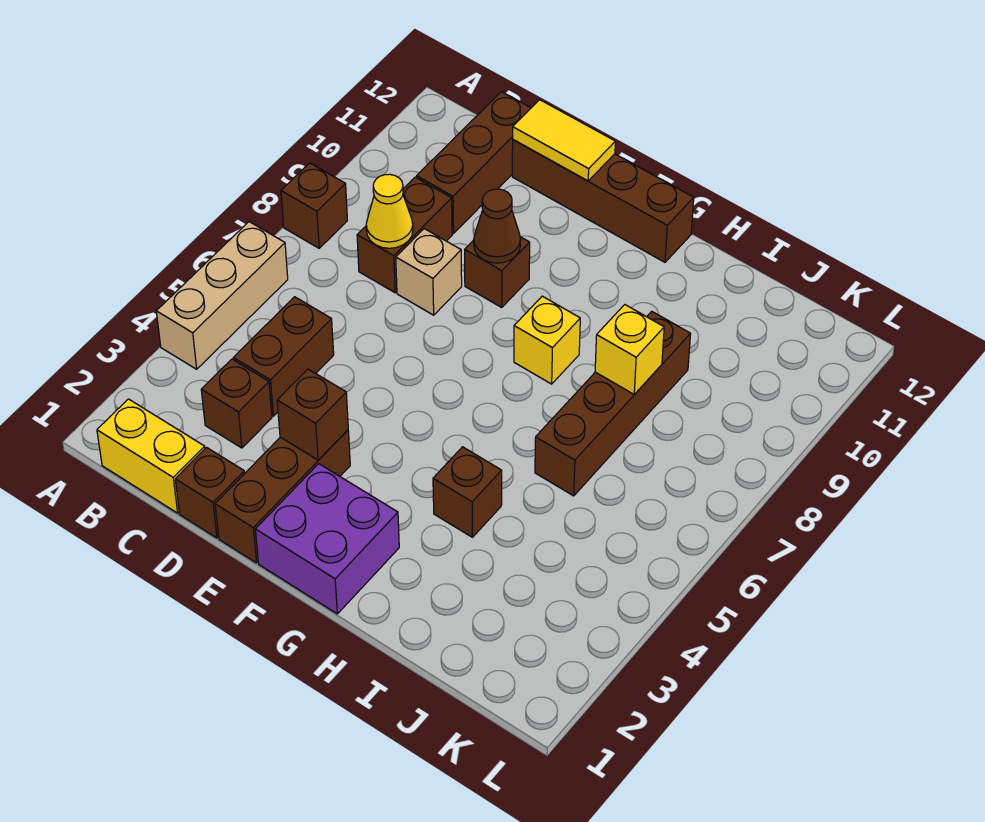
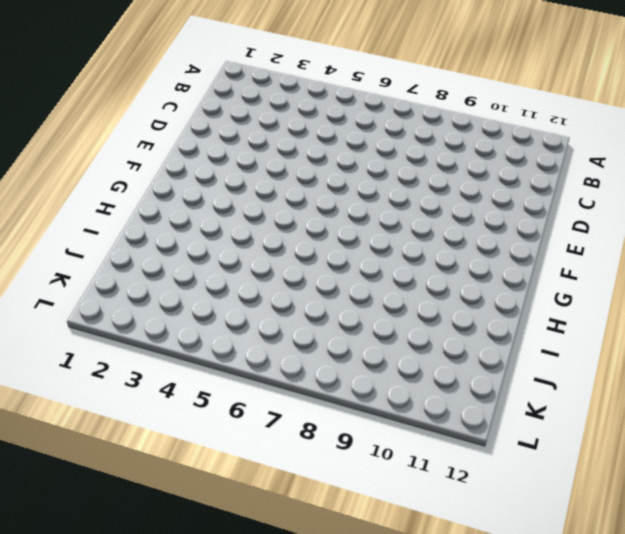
none -> tan 1x3 brick [156,222,288,369]
none -> brown 1x1 brick [281,163,347,248]
none -> yellow 1x2 brick [97,399,205,513]

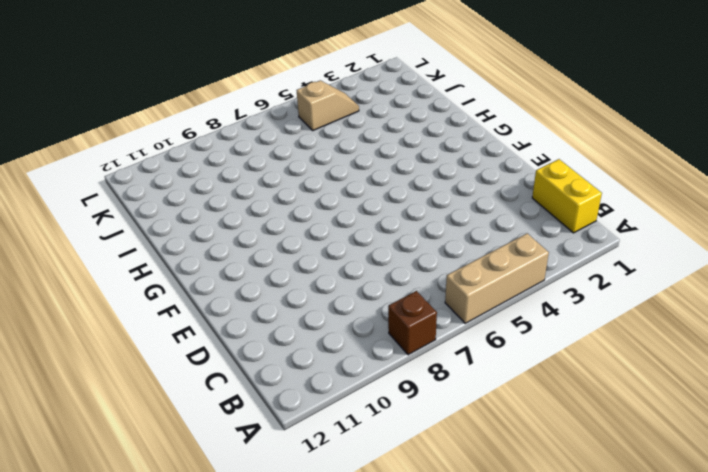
tan 1x2 slope [297,81,359,130] -> none
none -> brown 1x1 brick [201,359,272,448]
none -> brown 1x2 brick [233,297,334,416]
none -> brown 1x2 brick [357,177,452,293]

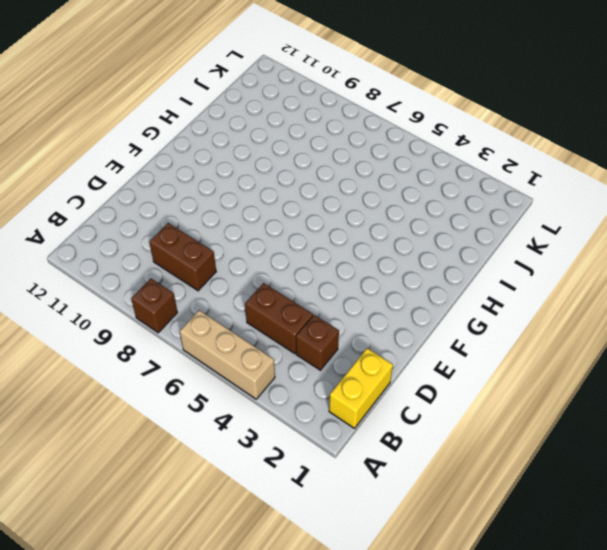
none -> brown 1x3 brick [417,92,531,233]
none -> brown 1x1 brick [175,448,245,538]
none -> tan 1x1 brick [396,229,462,315]

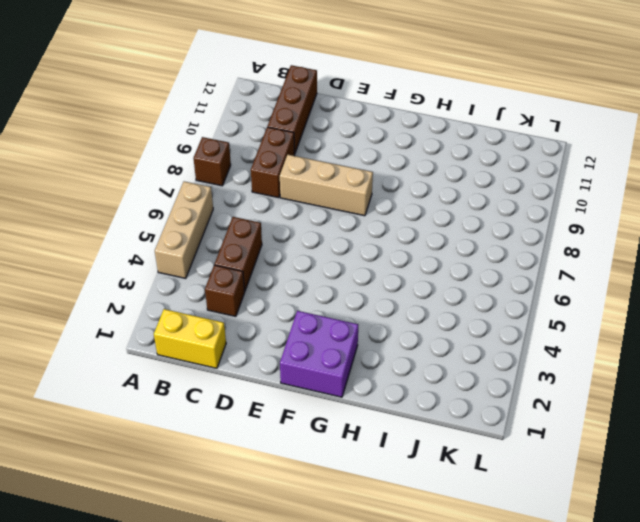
tan 1x3 brick [280,155,373,216] -> tan 1x1 brick [396,229,462,315]
none -> brown 1x1 brick [175,448,245,538]
none -> brown 1x4 brick [512,140,694,262]
none -> brown 1x3 brick [215,430,350,563]

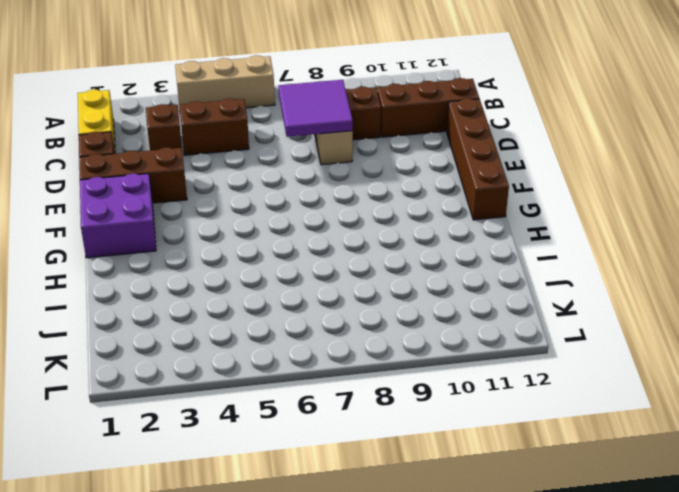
purple 2x2 tile [279,80,353,137] -> yellow 1x1 cone [366,174,413,248]
none -> brown 1x1 brick [281,163,347,248]
none -> brown 1x1 brick [465,237,530,307]
none -> yellow 1x1 brick [514,296,580,384]

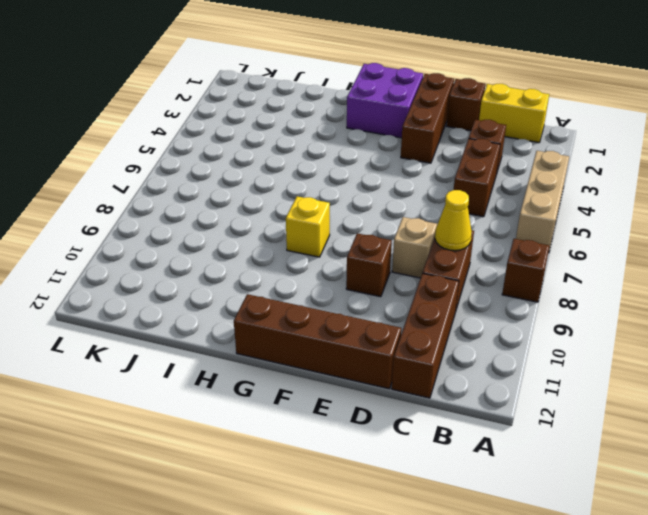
none -> brown 1x1 brick [433,447,502,537]
none -> brown 1x4 brick [535,311,691,496]
none -> yellow 1x2 tile [513,100,615,181]

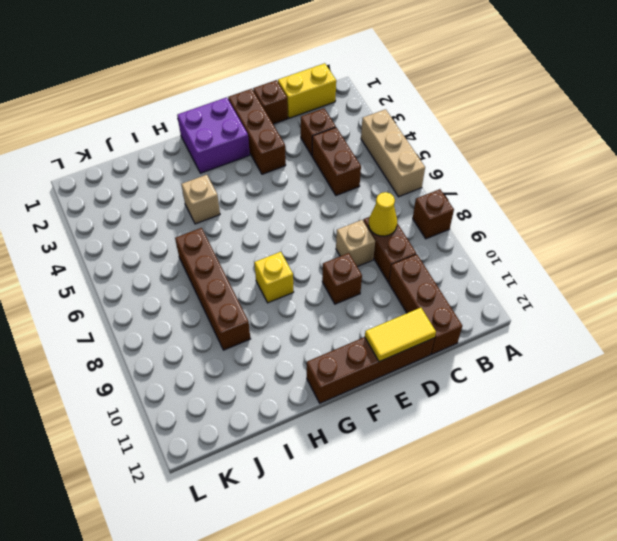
tan 1x1 brick [181,175,220,224] -> brown 1x1 brick [433,447,502,537]
none -> brown 1x1 brick [277,369,348,460]
none -> brown 1x1 cone [474,189,520,263]
none -> yellow 1x1 brick [595,305,664,394]

